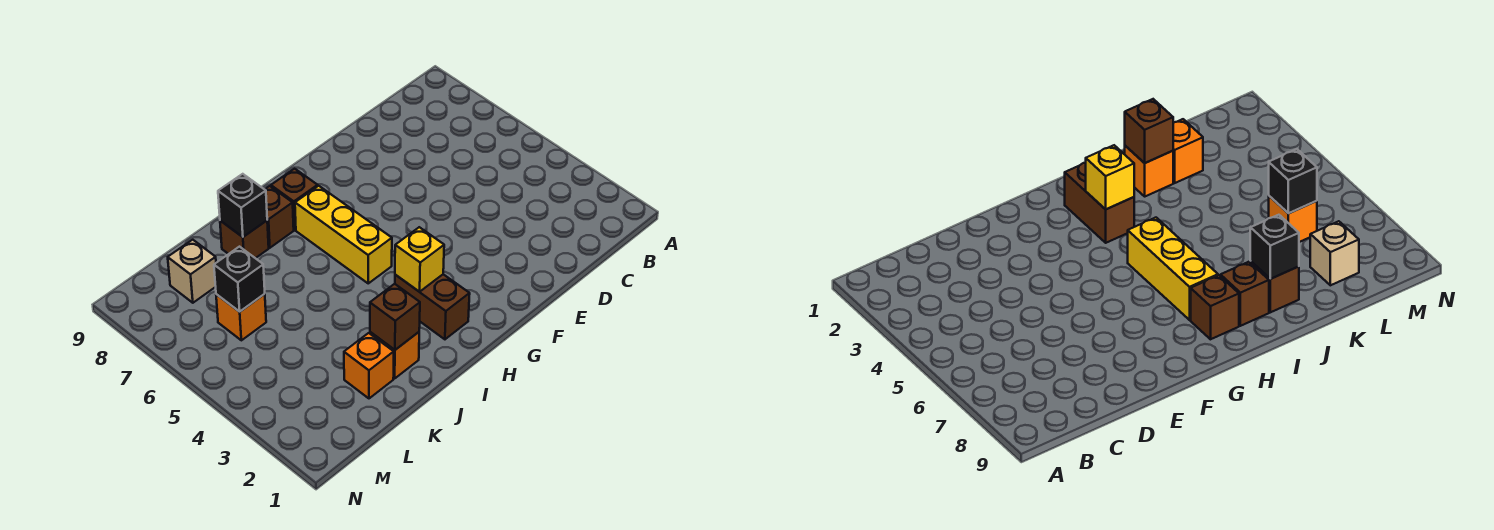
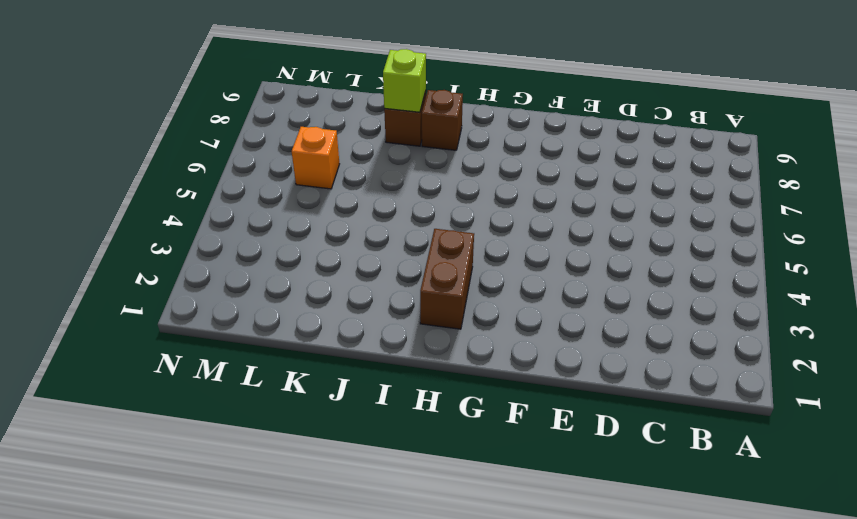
lime 1x1 brick [383,49,426,112] -> black 1x1 brick [218,174,267,237]
none -> yellow 1x3 brick [295,186,392,283]
none -> brown 1x1 brick [271,169,318,230]
none -> orange 1x1 brick [370,332,419,378]

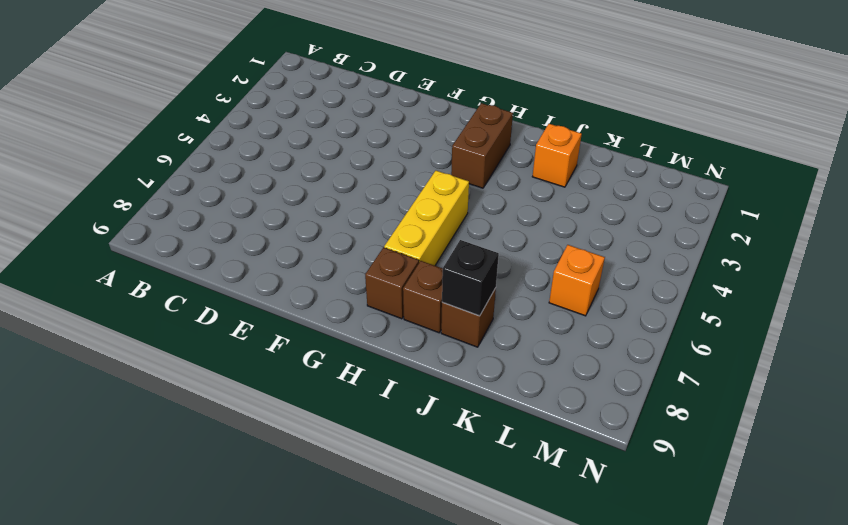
none -> orange 1x1 brick [344,333,394,398]
none -> tan 1x1 brick [168,240,216,303]
none -> yellow 1x1 brick [395,227,444,292]

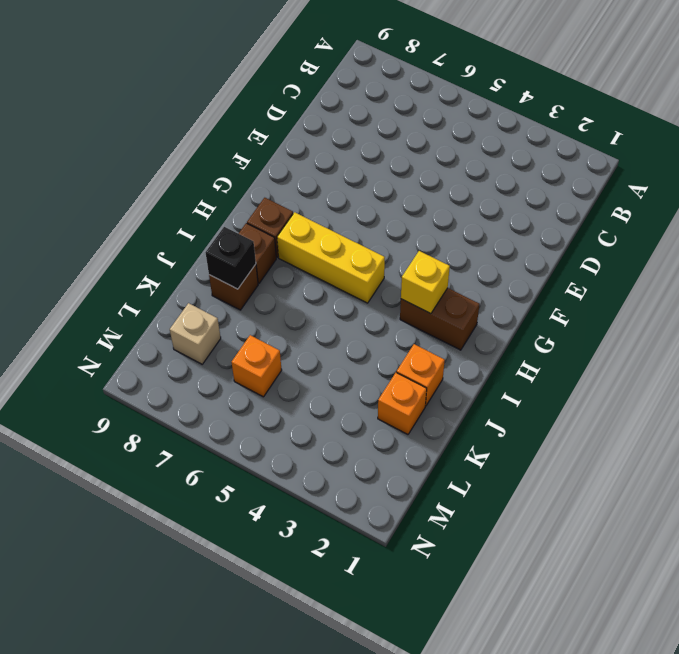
none -> brown 1x1 brick [370,284,420,350]
none -> black 1x1 brick [214,247,265,312]

